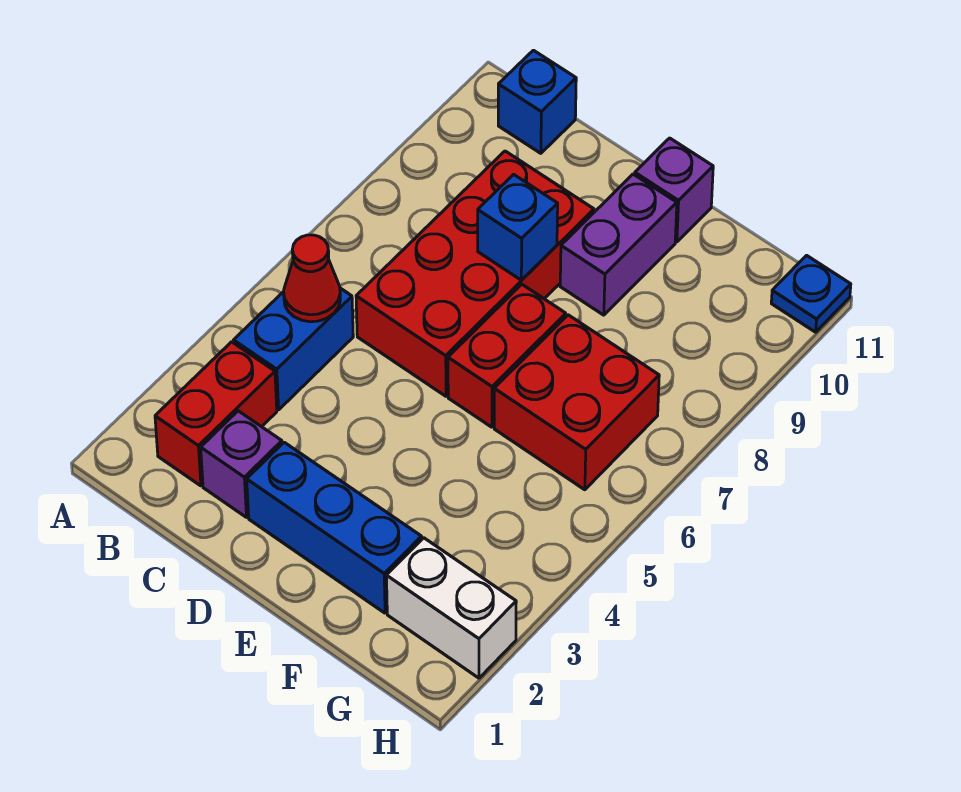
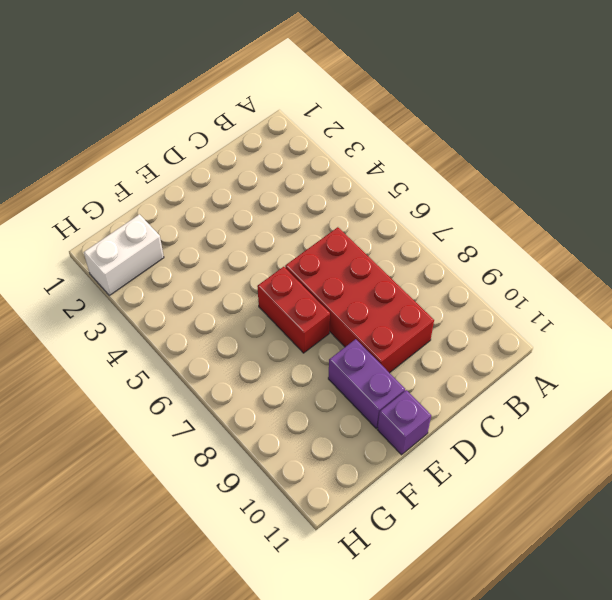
none -> red 1x2 brick [155,342,277,486]
none -> blue 1x2 brick [233,288,353,410]
none -> blue 1x1 brick [498,50,576,153]

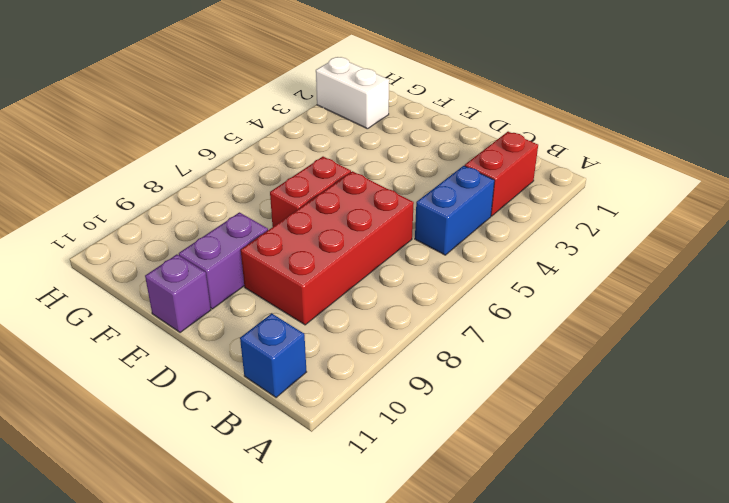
none -> purple 1x1 brick [201,411,282,517]
none -> blue 1x3 brick [247,442,422,613]
none -> red 2x2 brick [494,315,659,490]

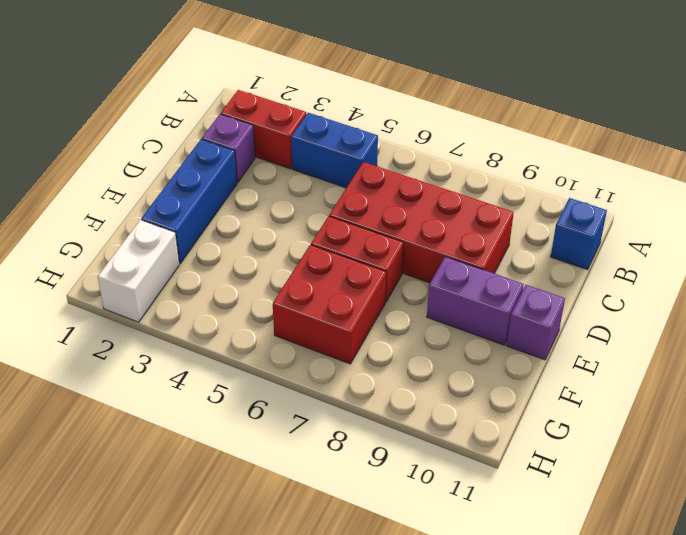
none -> blue 1x1 plate [771,255,851,332]
none -> red 1x1 cone [284,235,340,322]
none -> blue 1x1 brick [478,174,558,280]

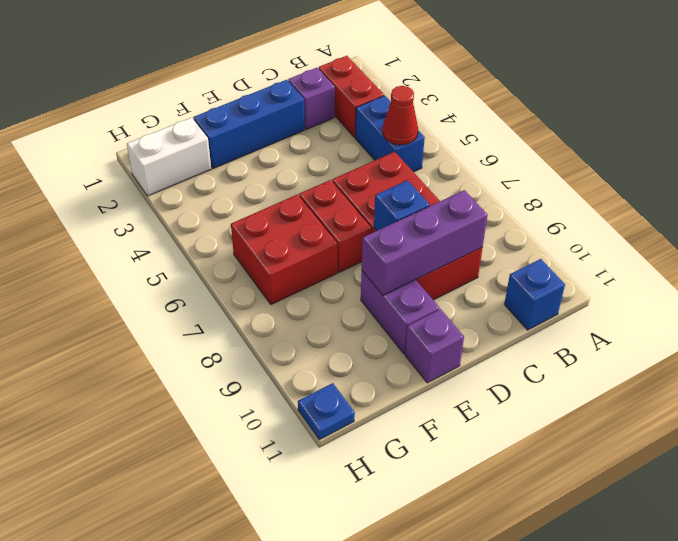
purple 1x3 brick [362,190,488,295] -> none

